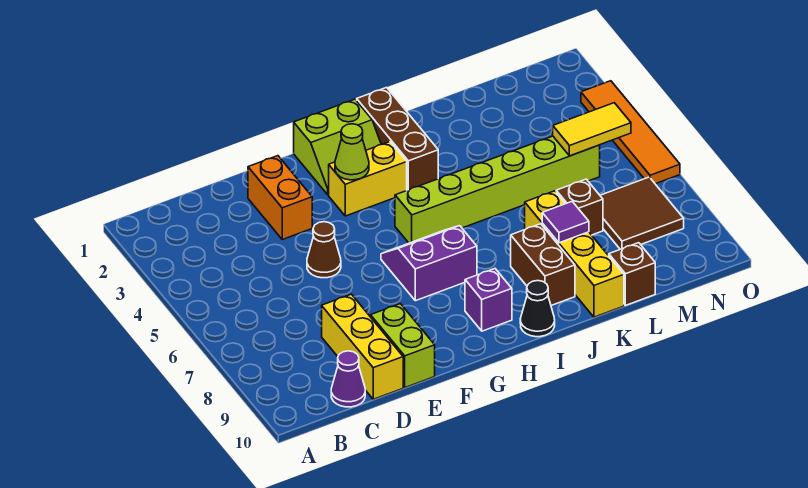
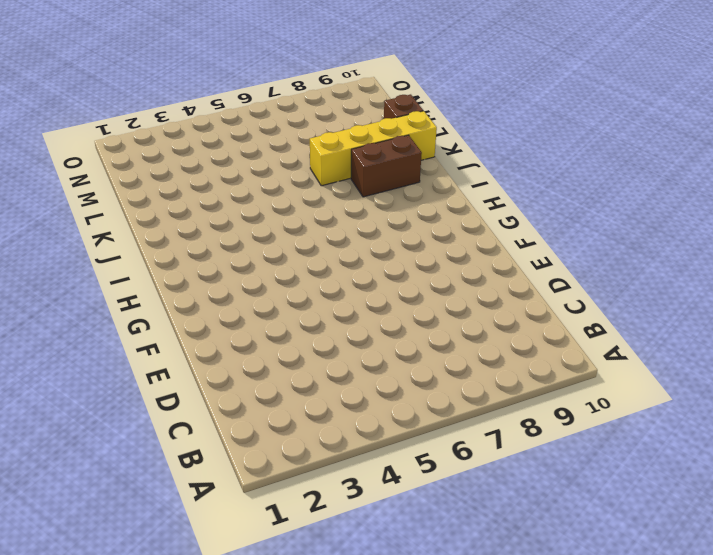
none -> purple 1x1 cone [331,351,365,407]
none -> yellow 1x3 brick [322,294,403,399]
none -> orange 1x2 brick [248,156,312,239]

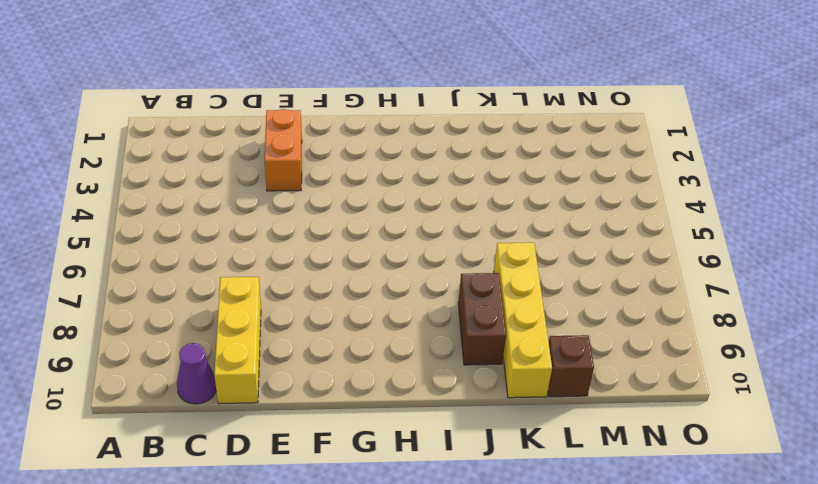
none -> brown 1x1 cone [307,222,341,278]
none -> lime 1x2 brick [371,304,435,388]
none -> lime 2x2 slope [294,99,381,195]

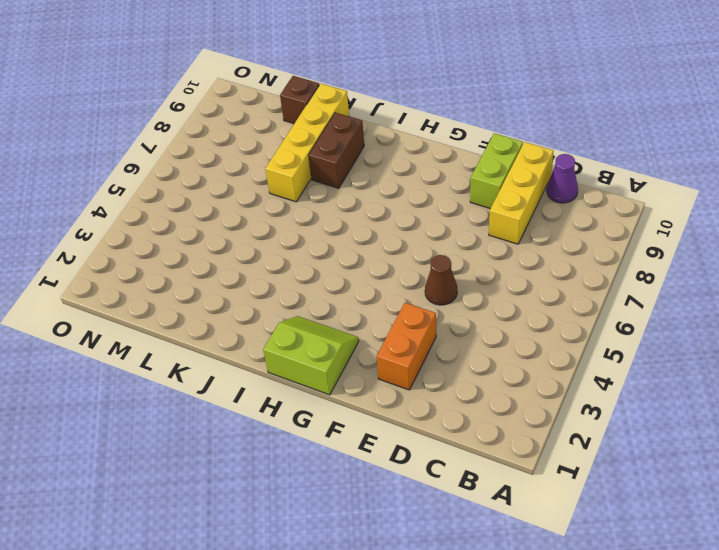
none -> yellow 1x2 brick [329,142,407,216]
none -> purple 2x2 slope [381,226,477,301]
none -> lime 1x6 brick [395,136,600,243]

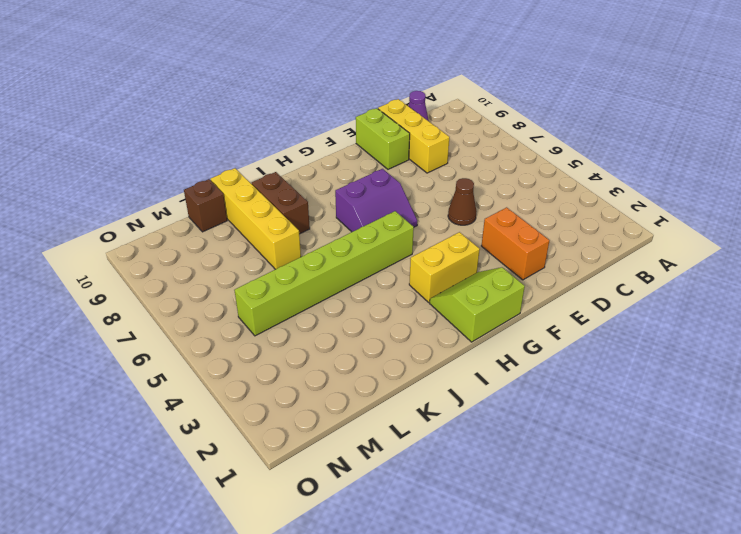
none -> purple 1x1 brick [465,269,512,331]
none -> brown 1x3 brick [357,88,438,190]
none -> black 1x1 cone [520,281,555,337]

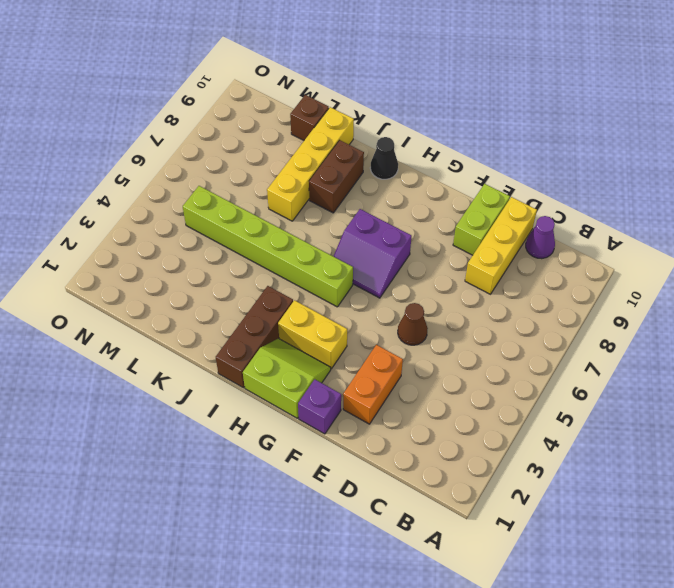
purple 1x1 brick [298,379,341,434] -> purple 1x1 brick moved to [465,269,512,331]
none -> brown 1x1 brick [556,179,603,235]
none -> brown 2x2 tile [600,177,684,249]
none -> orange 1x4 tile [581,81,680,184]

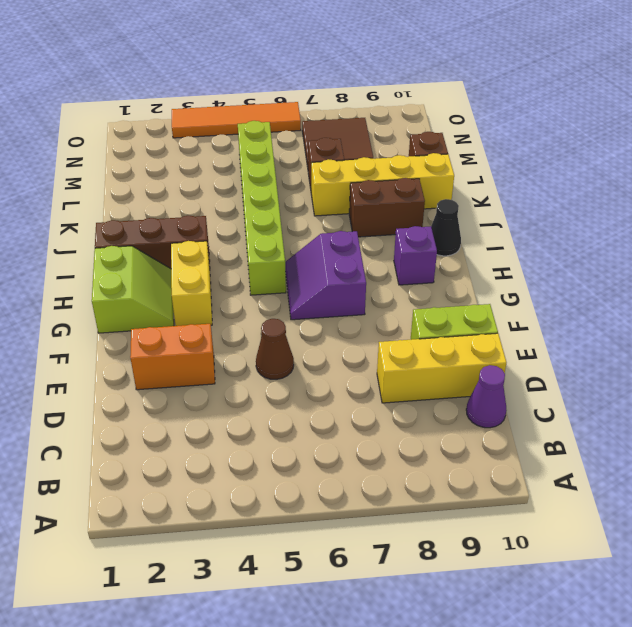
none -> lime 1x1 cone [335,124,369,180]
none -> purple 1x1 tile [542,202,589,243]
none -> yellow 1x2 tile [553,103,631,156]

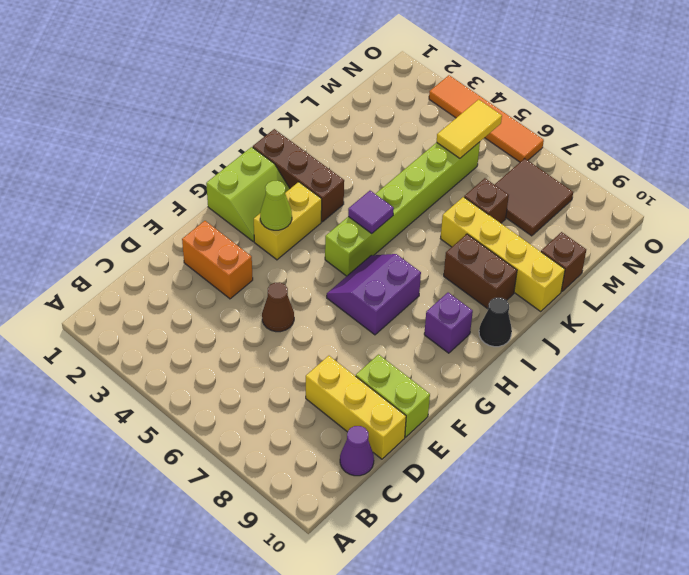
purple 1x1 tile [348,191,394,233] -> purple 1x1 tile moved to [542,202,589,243]

